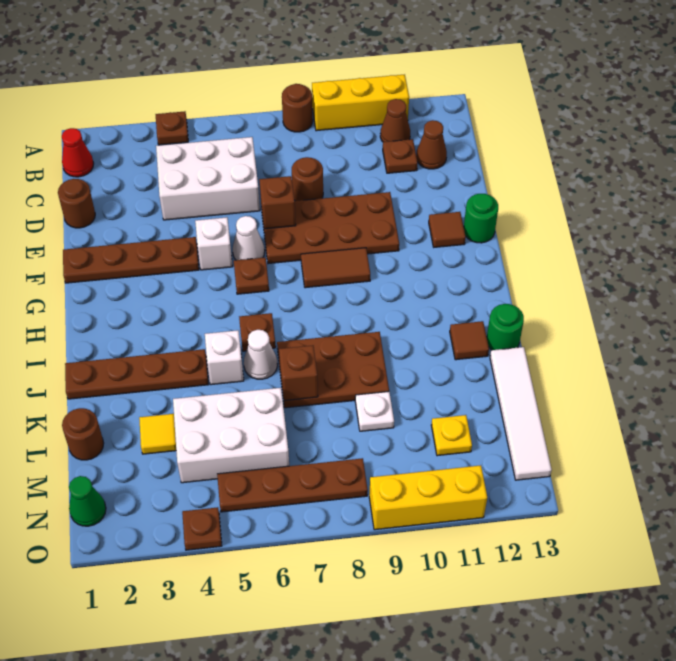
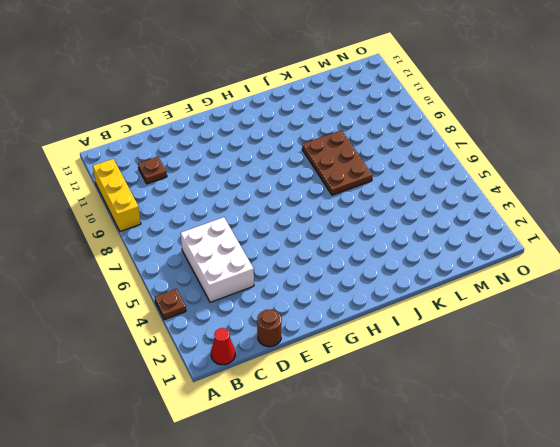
none -> brown 1x1 round brick [282,84,313,132]
none -> brown 1x1 cone [380,99,410,142]
none -> brown 1x1 cone [416,120,447,169]
none -> brown 1x1 round brick [292,157,323,201]

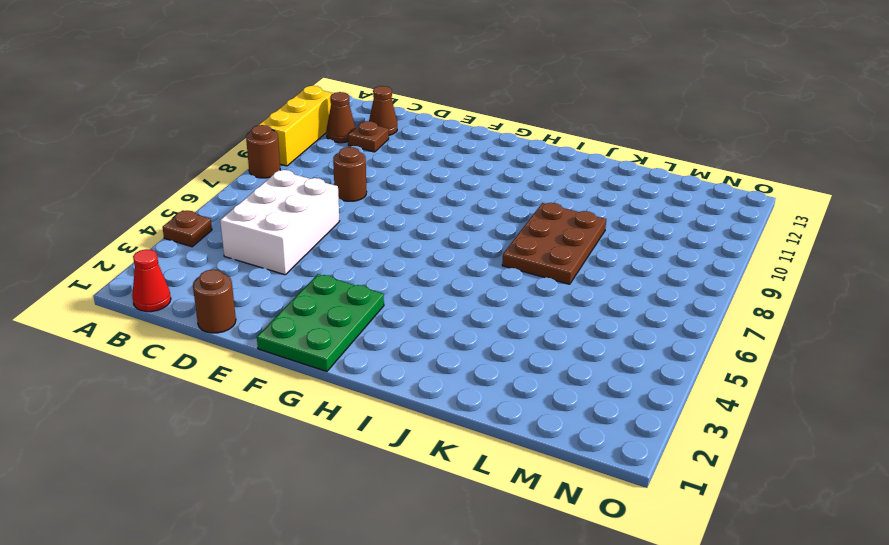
green 2x3 plate [257,274,384,372] -> brown 1x4 plate [63,237,199,283]
none -> brown 2x4 plate [261,192,399,264]
none -> white 1x1 brick [195,217,233,270]
none -> white 1x1 cone [233,216,265,260]
none -> brown 1x1 tile [429,212,466,247]

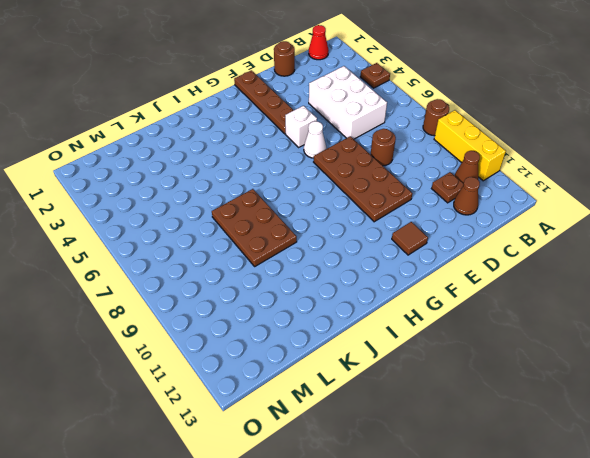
none -> green 1x1 round brick [464,194,498,243]
none -> brown 1x1 plate [234,258,269,294]
none -> brown 1x2 tile [301,248,370,288]
none -> brown 1x1 plate [239,313,276,351]

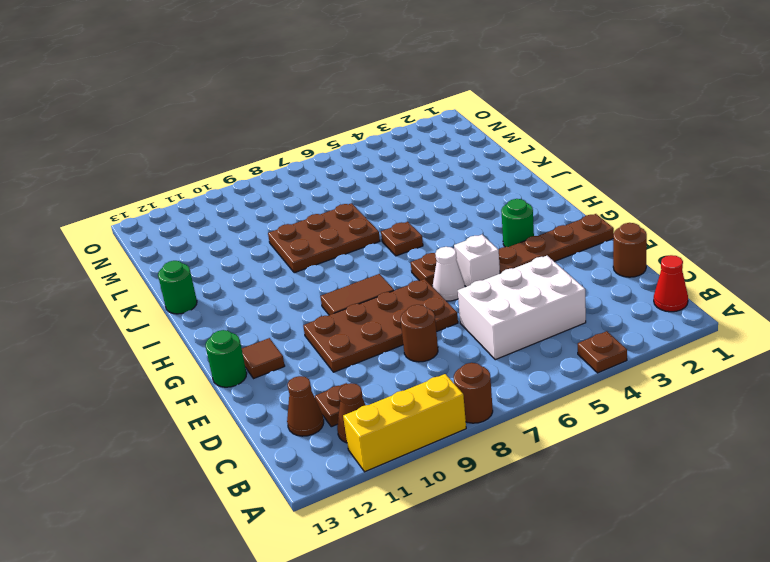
green 1x1 round brick [501,199,534,247] -> none
none -> brown 1x4 plate [65,349,208,399]
none -> white 1x1 brick [205,330,244,385]
none -> white 1x1 cone [244,330,277,379]
none -> brown 1x1 tile [450,321,489,360]

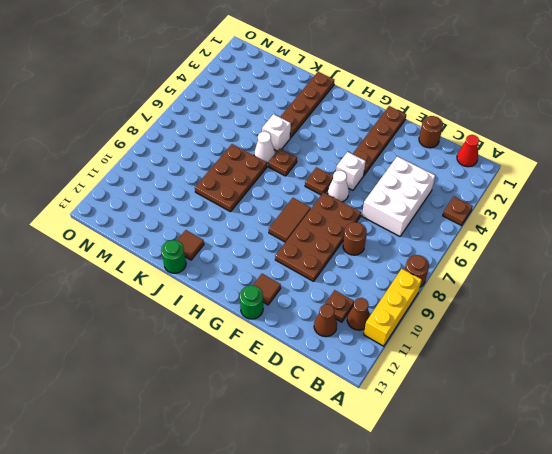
none -> white 1x4 tile [490,347,552,480]
none -> brown 1x1 round brick [62,408,104,460]
none -> yellow 1x1 tile [139,414,176,454]
none -> white 2x3 brick [173,388,289,483]

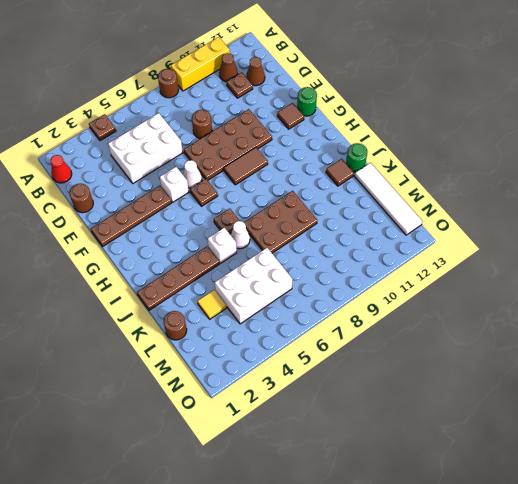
none -> white 1x1 plate [355,392,394,431]
none -> yellow 1x1 plate [431,415,472,456]
none -> green 1x1 cone [69,476,106,526]
none -> brown 1x4 plate [217,458,368,512]

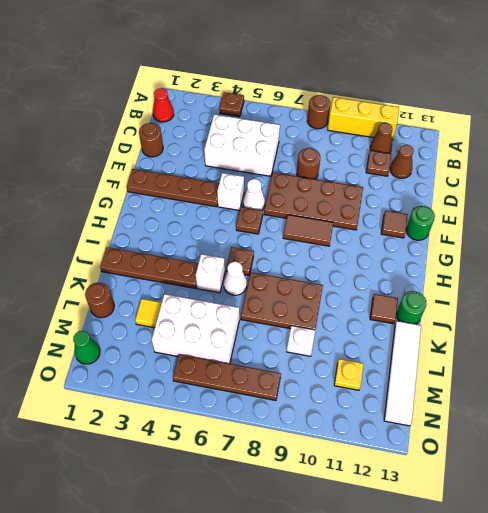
none -> brown 1x1 plate [182,507,222,550]
none -> yellow 1x3 brick [369,465,487,530]
none -> brown 1x1 brick [259,176,296,229]
none -> brown 1x1 brick [279,345,318,401]

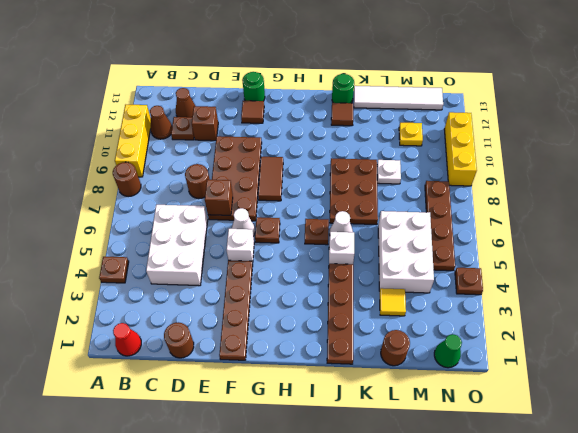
brown 1x1 brick [192,106,218,141] -> brown 1x1 brick moved to [279,345,318,401]

